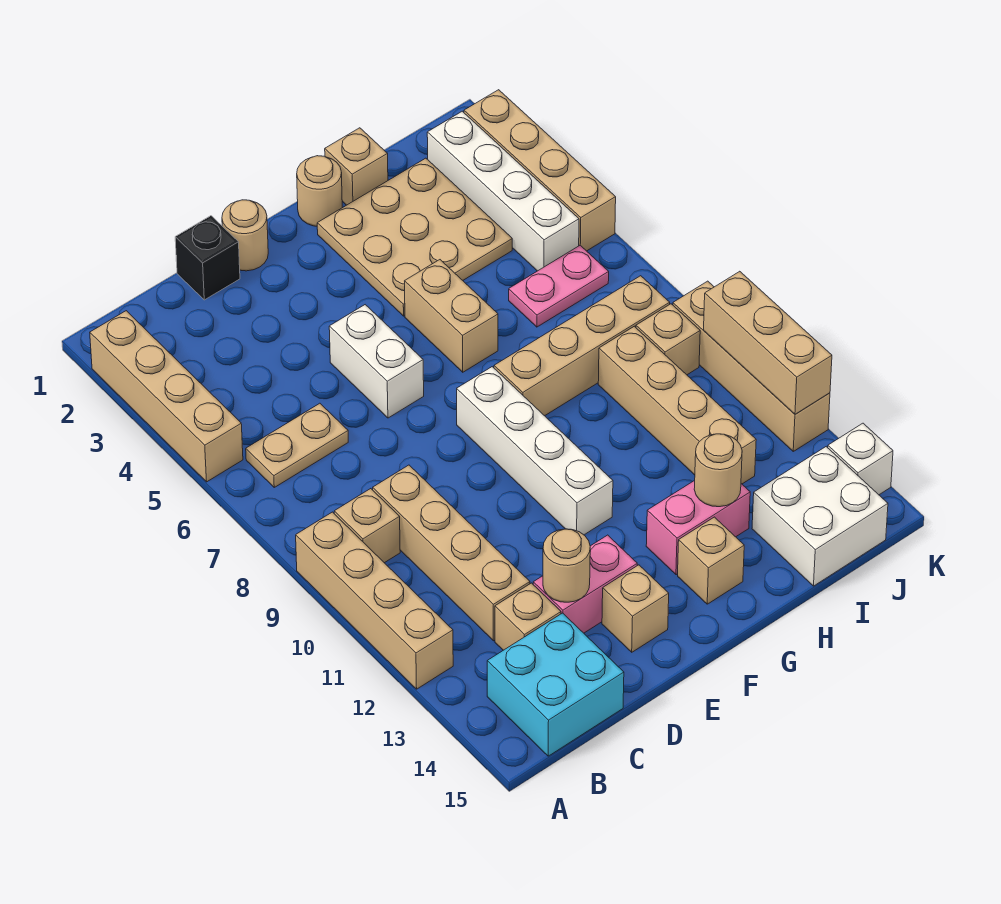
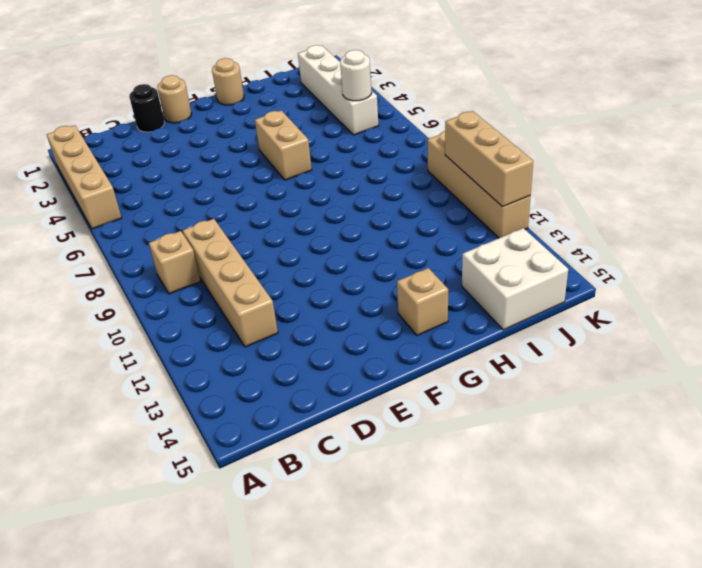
black 1x1 round brick [129,84,164,132] -> black 1x1 brick [175,216,240,300]
white 1x1 round brick [340,50,372,101] -> none
none -> tan 1x4 brick [296,512,453,689]
none -> tan 1x2 plate [246,403,348,487]
none -> cyan 2x2 brick [487,613,624,756]
none -> tan 1x1 brick [495,583,561,650]

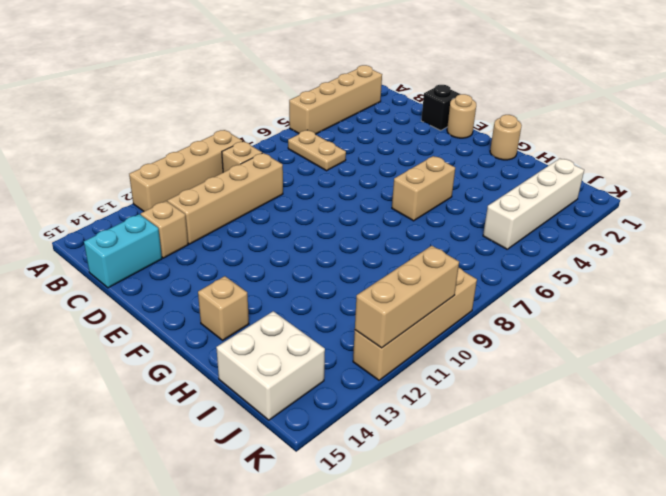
cyan 1x2 brick [84,214,162,288] -> cyan 2x2 brick [487,613,624,756]
none -> pink 1x2 brick [533,535,637,633]
none -> white 1x2 brick [329,305,424,418]
none -> tan 1x1 brick [602,565,669,652]
none -> white 1x4 brick [457,367,613,535]

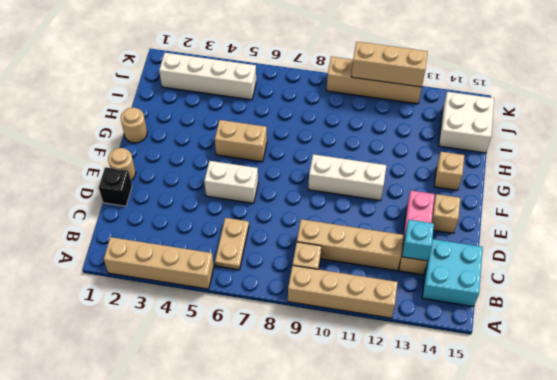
cyan 1x1 brick [402,220,434,261] -> none
white 1x3 brick [308,154,386,201] -> white 1x4 brick [457,367,613,535]
none -> tan 3x3 plate [317,158,512,316]
none -> tan 1x4 brick [494,276,670,416]
none -> pink 1x2 brick [646,480,750,575]
none -> tan 1x1 brick [325,128,388,205]

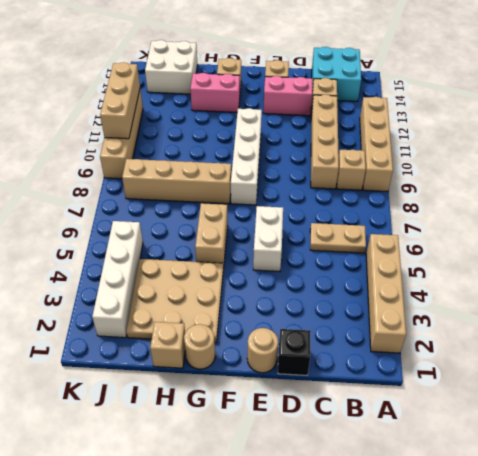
none -> pink 1x2 plate [509,245,609,327]
none -> tan 1x4 brick [598,326,756,484]
none -> tan 1x1 brick [636,304,700,375]
none -> tan 1x4 brick [464,90,616,251]

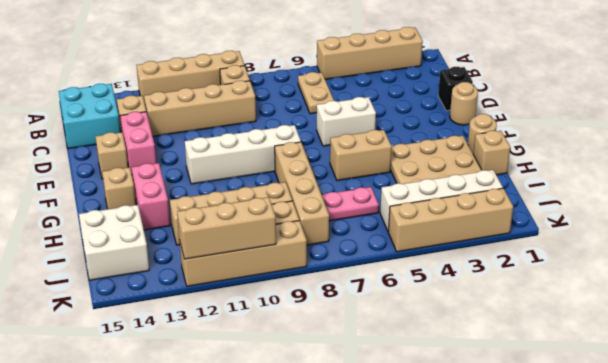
pink 1x2 plate [322,187,379,221] -> pink 1x2 plate turned to [509,245,609,327]
none -> white 1x1 brick [828,423,893,495]
none -> tan 1x1 round brick [543,529,590,602]
none -> tan 1x1 round brick [694,434,742,507]

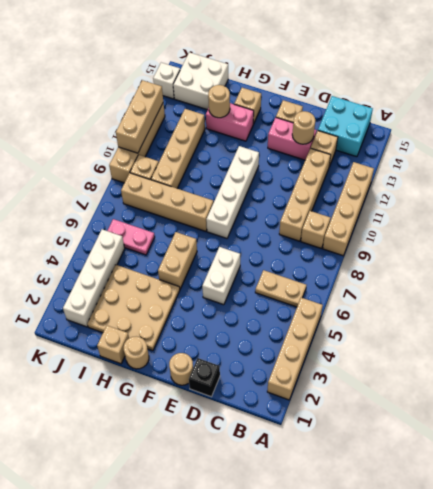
none -> tan 1x4 brick [464,90,616,251]

